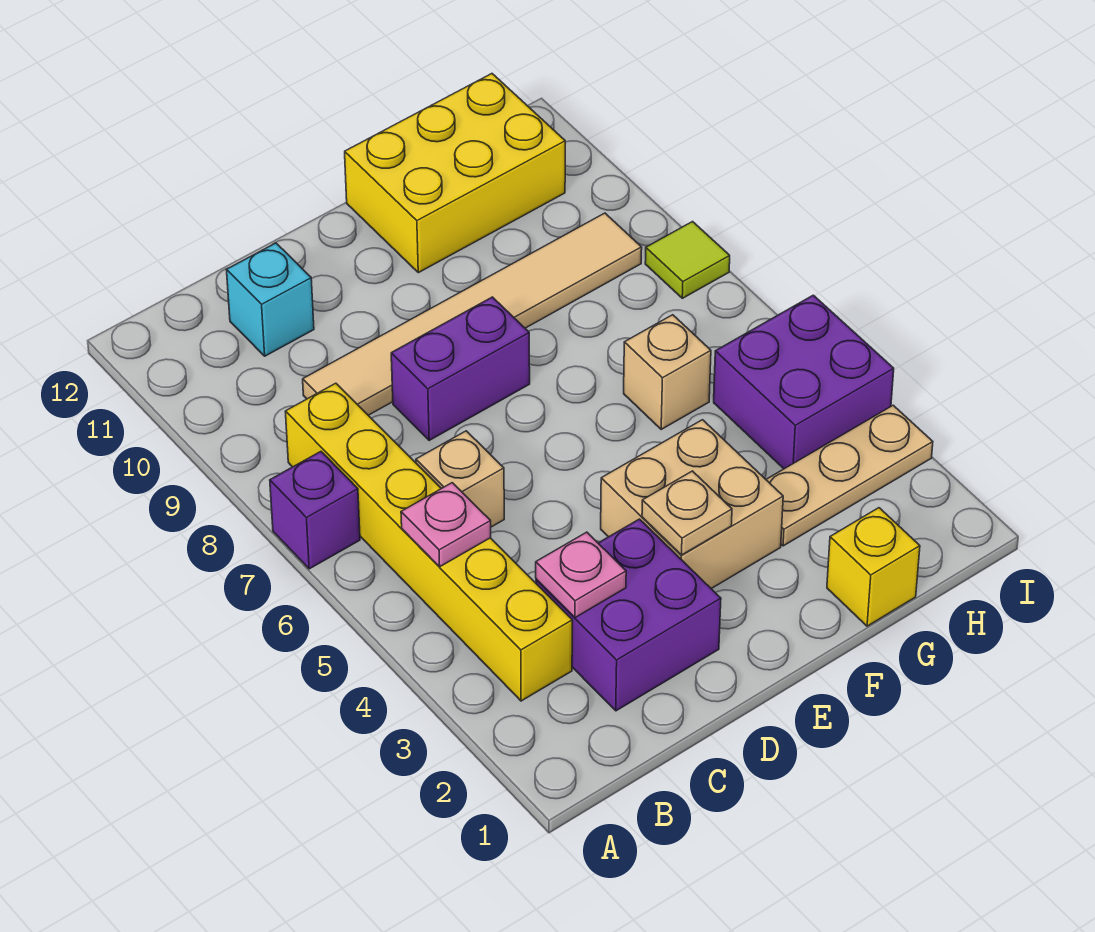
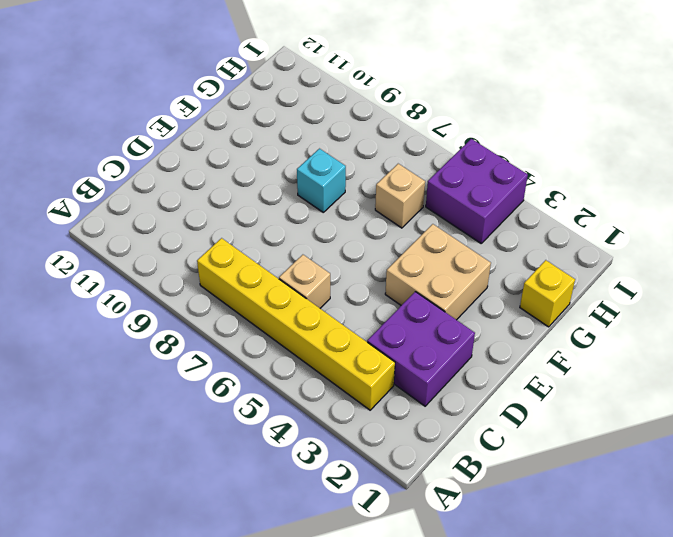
cyan 1x1 brick [297,149,346,212] -> cyan 1x1 brick moved to [227,243,314,356]
none -> purple 1x1 brick [270,452,360,569]
none -> tan 1x6 tile [303,213,642,415]
none -> purple 1x2 brick [391,297,530,440]

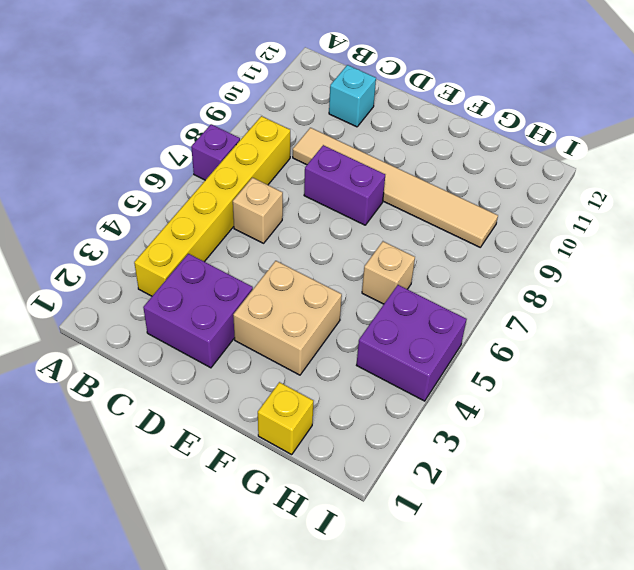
none -> yellow 2x3 brick [345,74,565,273]
none -> tan 1x3 plate [766,405,933,546]
none -> lime 1x1 tile [645,222,730,298]

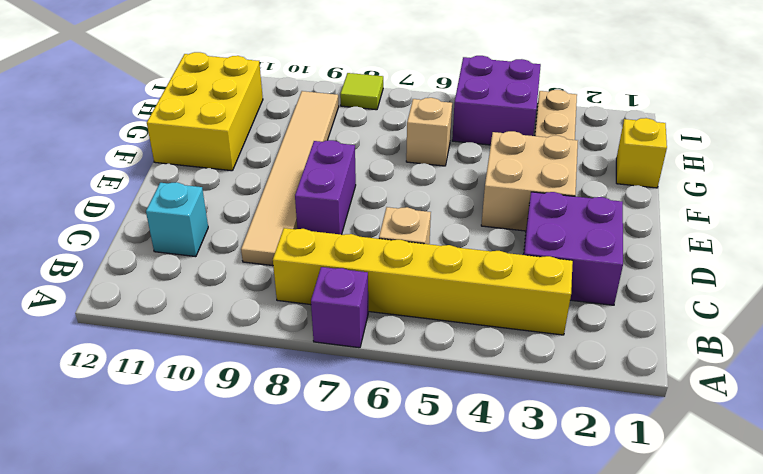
none -> pink 1x1 plate [401,483,491,567]
none -> pink 1x1 plate [536,532,626,618]
none -> tan 1x1 plate [642,471,732,555]

